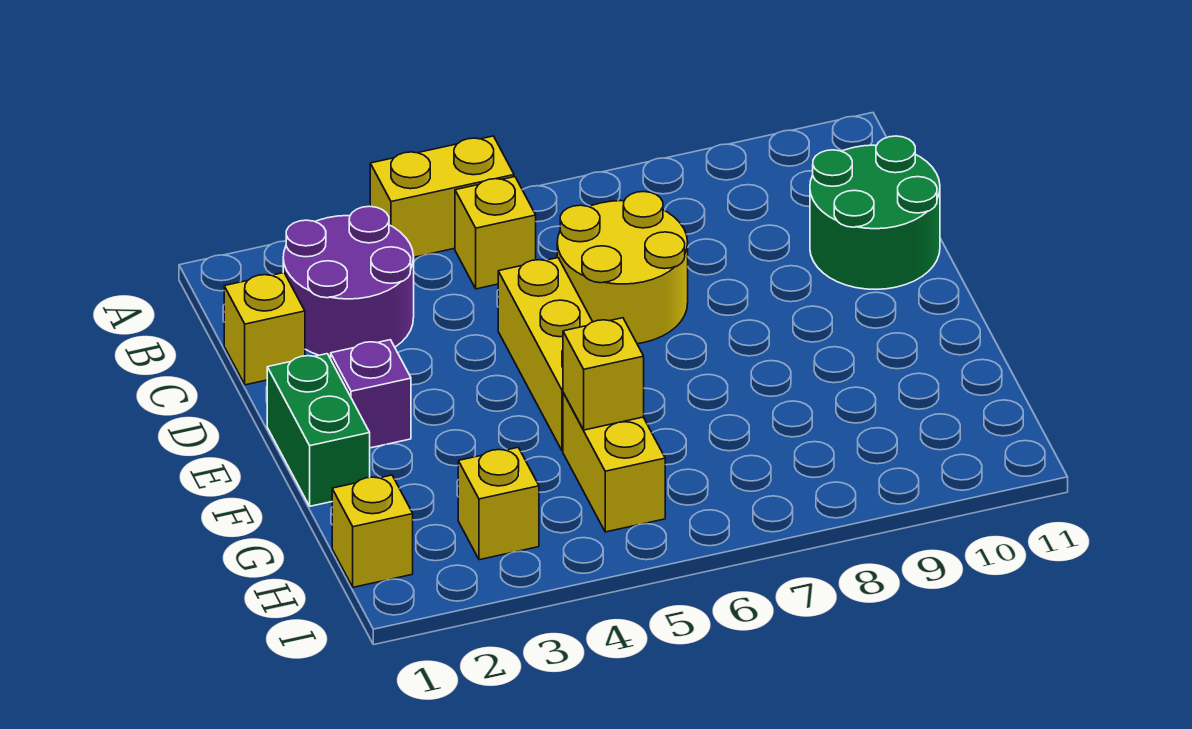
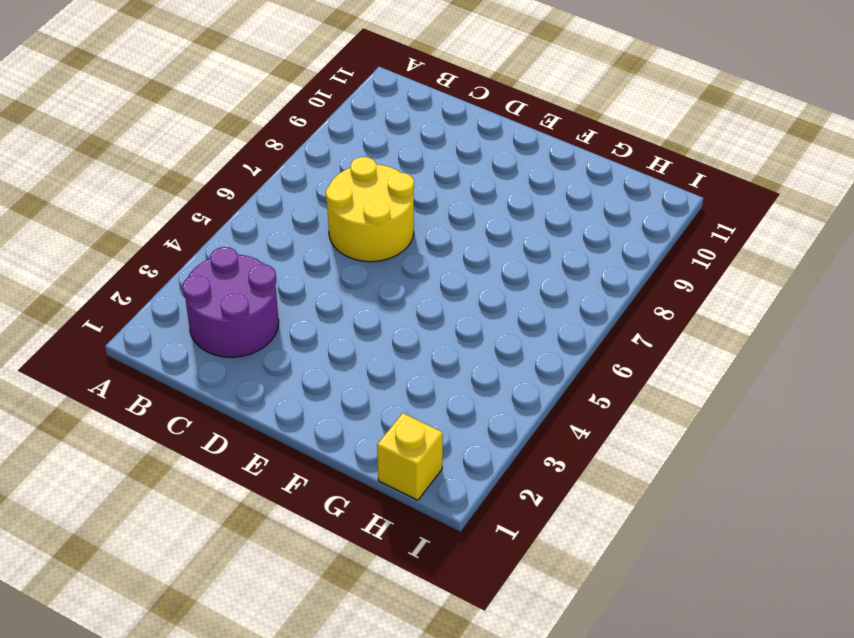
none -> yellow 1x2 brick [370,136,514,257]
none -> yellow 1x1 brick [455,177,536,289]
none -> yellow 1x1 brick [224,273,305,385]

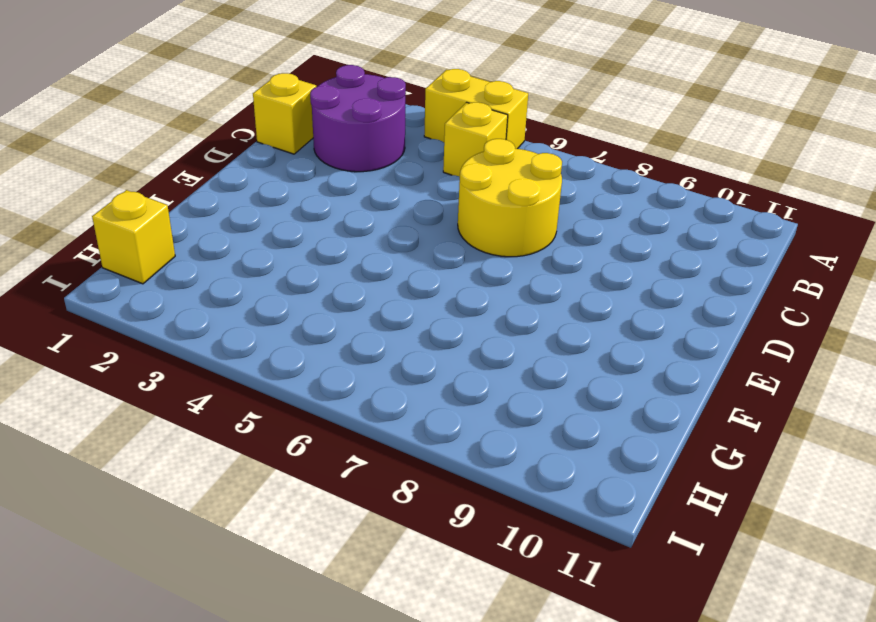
none -> green 2x2 round brick [810,136,940,289]
none -> yellow 1x3 brick [498,258,592,451]
none -> green 1x2 brick [267,354,370,506]

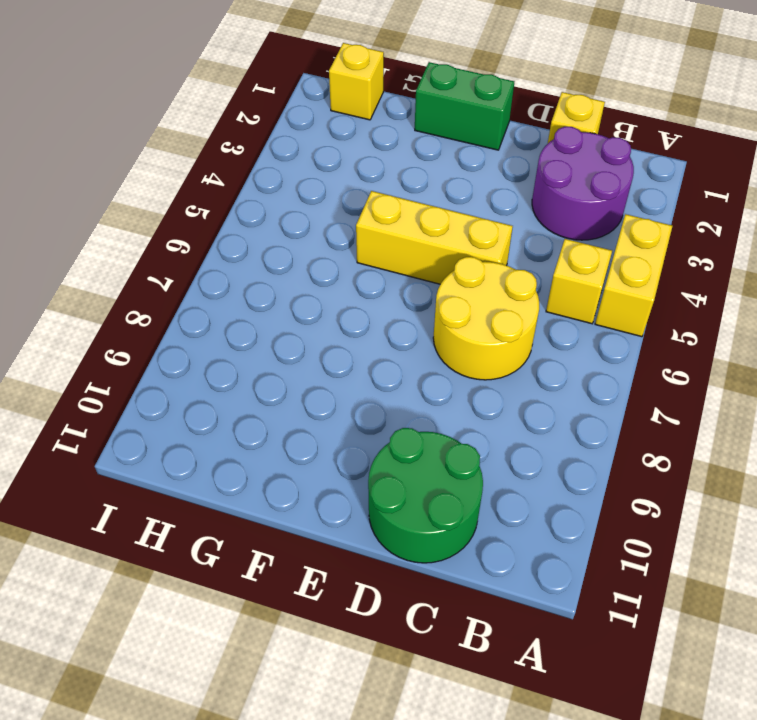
none -> purple 1x1 brick [331,340,411,448]
none -> yellow 1x2 brick [563,393,665,532]
none -> yellow 1x1 brick [458,448,539,560]

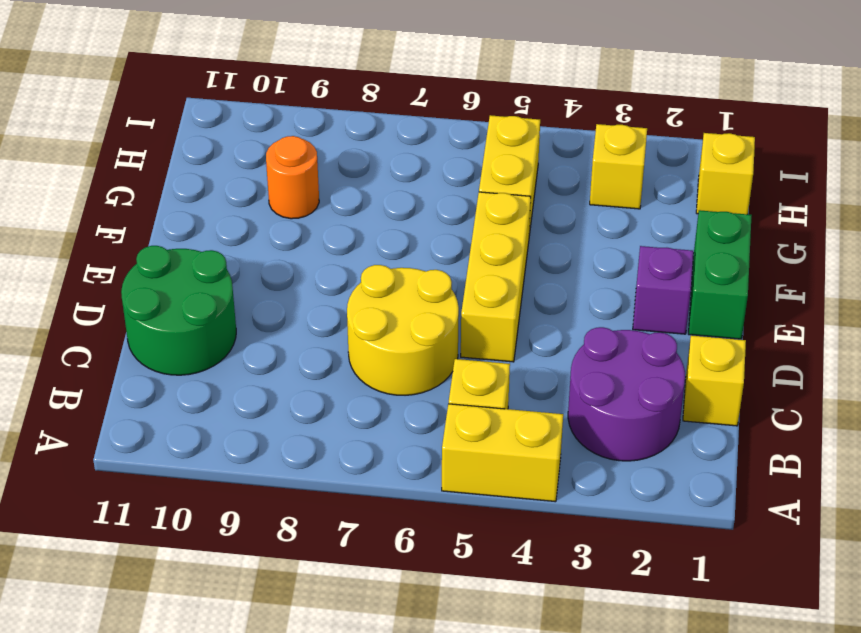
orange 1x1 round brick [266,136,319,219] -> none
none -> yellow 1x1 brick [563,318,644,430]

